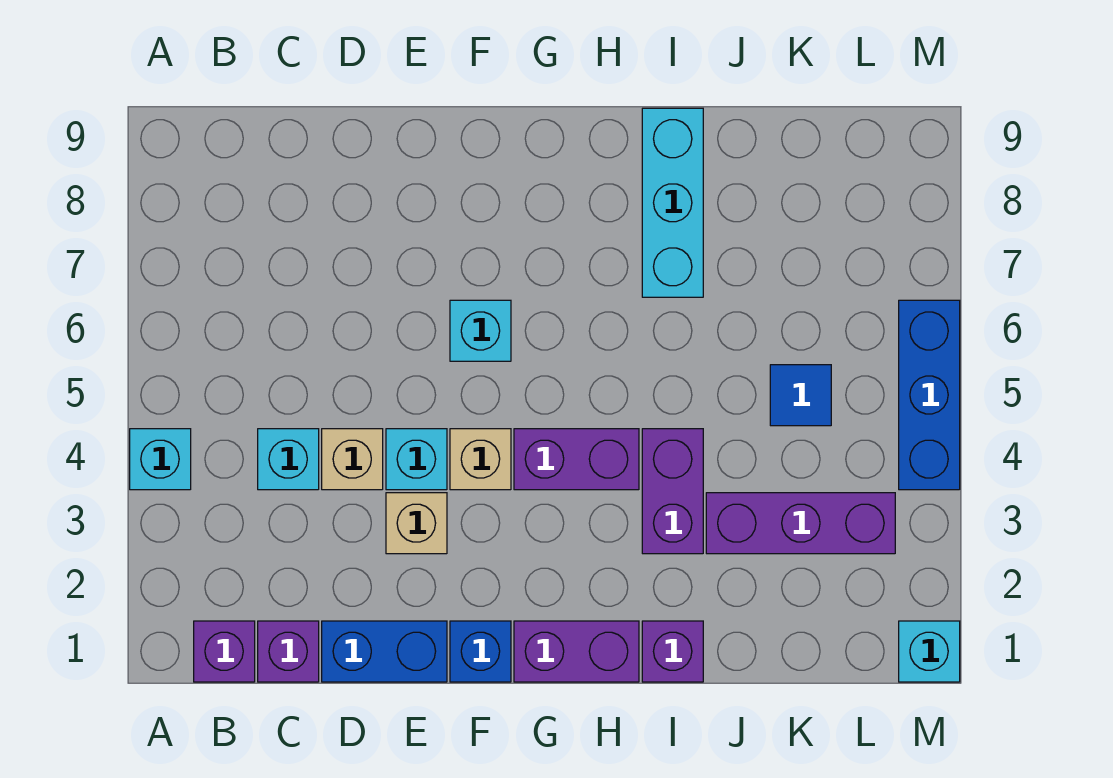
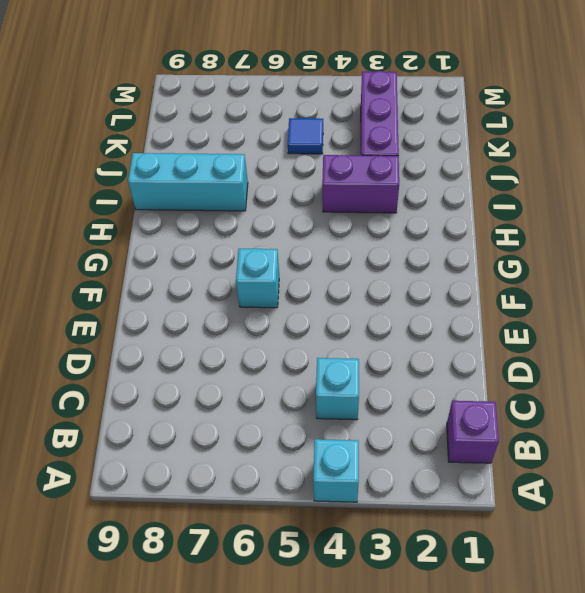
none -> purple 1x1 brick [258,621,319,682]
none -> blue 1x2 brick [322,621,447,682]
none -> tan 1x1 brick [322,429,383,490]

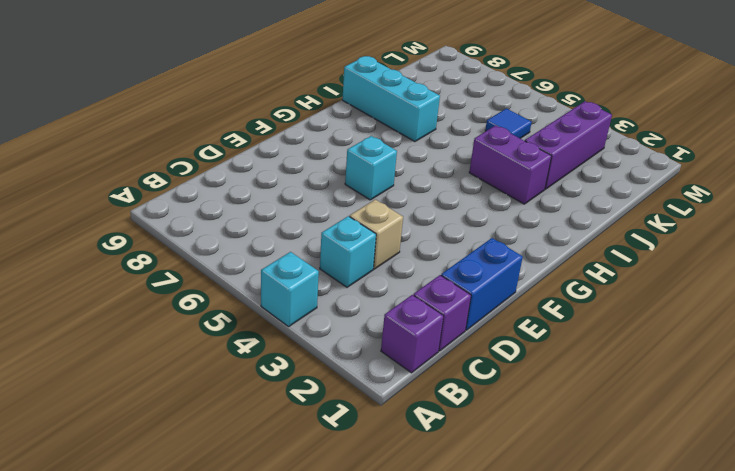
none -> tan 1x1 brick [386,493,447,554]
none -> cyan 1x1 brick [386,429,447,490]
none -> blue 1x1 brick [450,621,511,682]

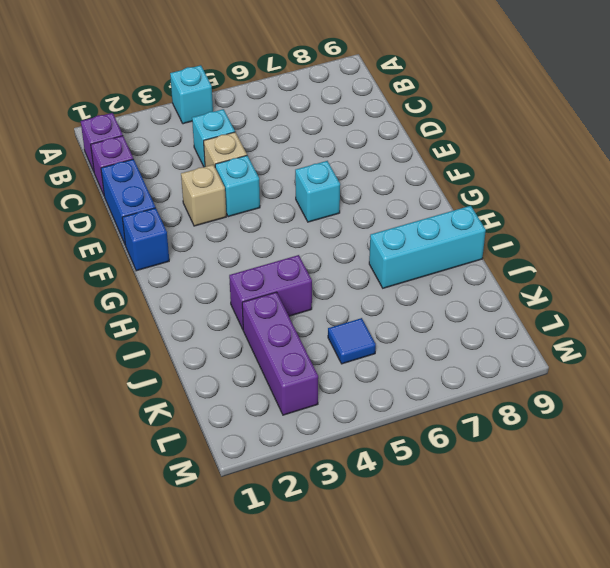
none -> tan 1x1 brick [450,429,511,490]
none -> purple 1x2 brick [514,621,639,682]
none -> purple 1x2 brick [514,429,639,490]

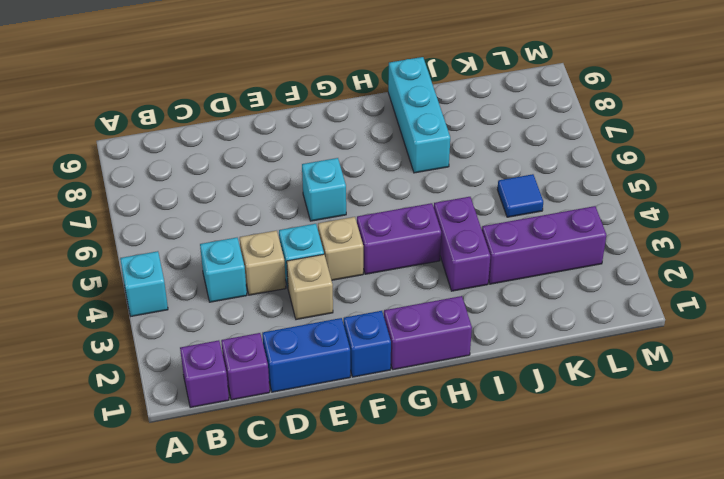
none -> purple 1x1 brick [642,621,703,682]
none -> cyan 1x1 brick [899,621,960,682]
none -> blue 1x3 brick [899,300,960,490]

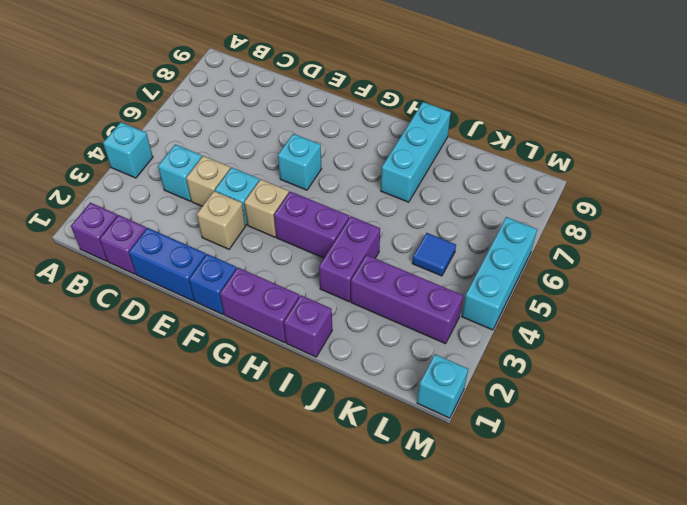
cyan 1x3 brick [462,217,537,330] -> blue 1x3 brick [899,300,960,490]

